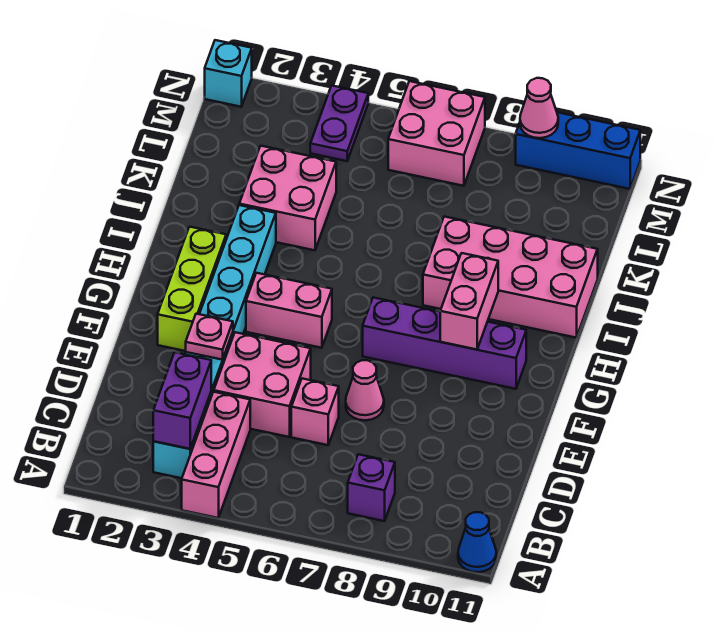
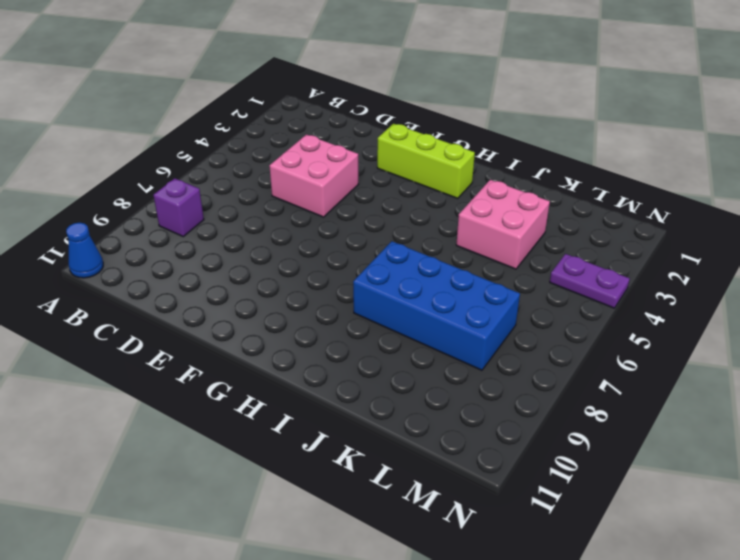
blue 2x4 brick [353,241,520,370] -> pink 2x4 brick [423,217,598,338]
none -> pink 1x3 brick [182,392,250,518]
none -> cyan 1x8 brick [153,205,276,478]
none -> pink 1x1 brick [291,379,339,445]

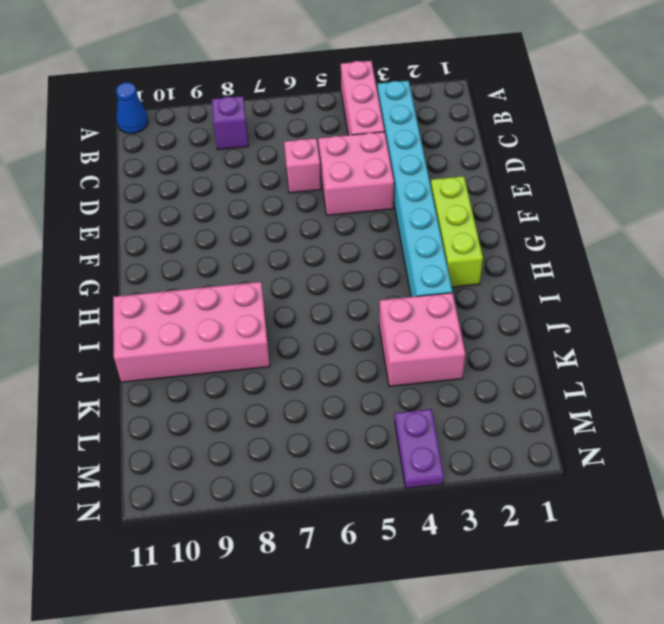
none -> pink 1x1 cone [346,360,384,420]
none -> pink 1x2 brick [246,273,332,348]
none -> purple 1x4 brick [363,298,526,389]

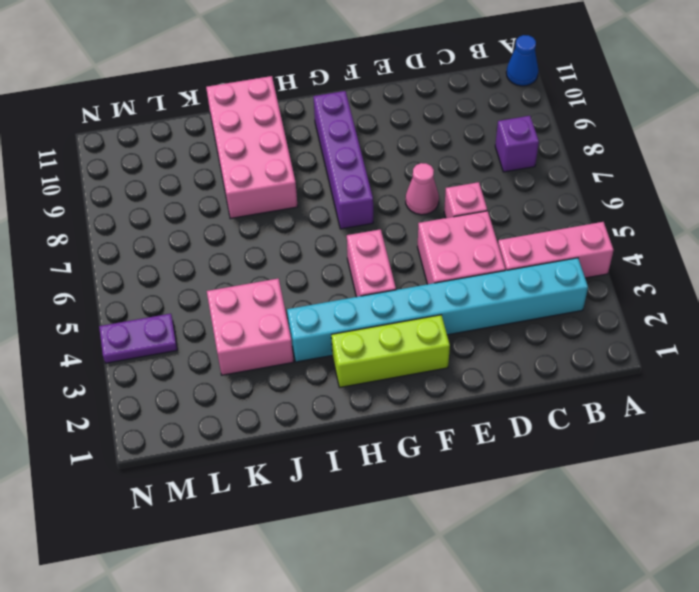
none -> pink 2x2 brick [388,81,485,186]
none -> cyan 1x1 brick [205,40,252,107]
none -> blue 1x3 brick [516,112,640,189]

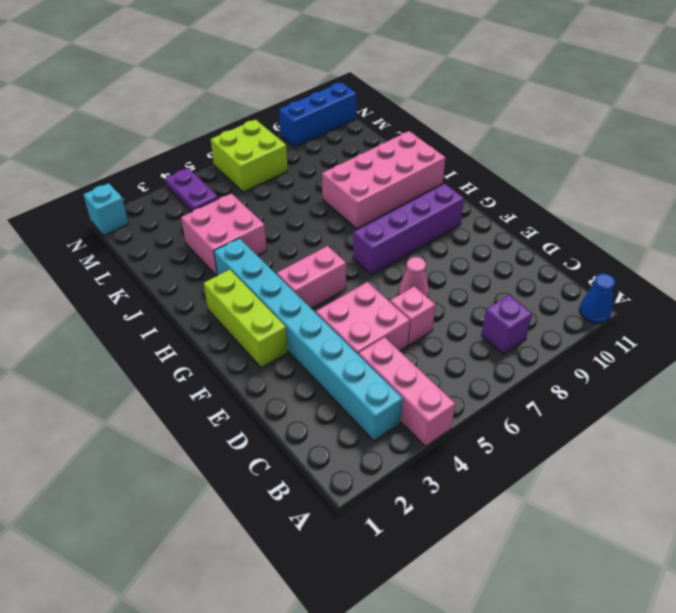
lime 2x2 brick [211,120,288,192] -> pink 2x2 brick [388,81,485,186]
none -> purple 1x2 brick [153,353,211,449]
none -> pink 1x1 plate [186,314,233,360]
none -> pink 1x2 brick [440,253,498,350]

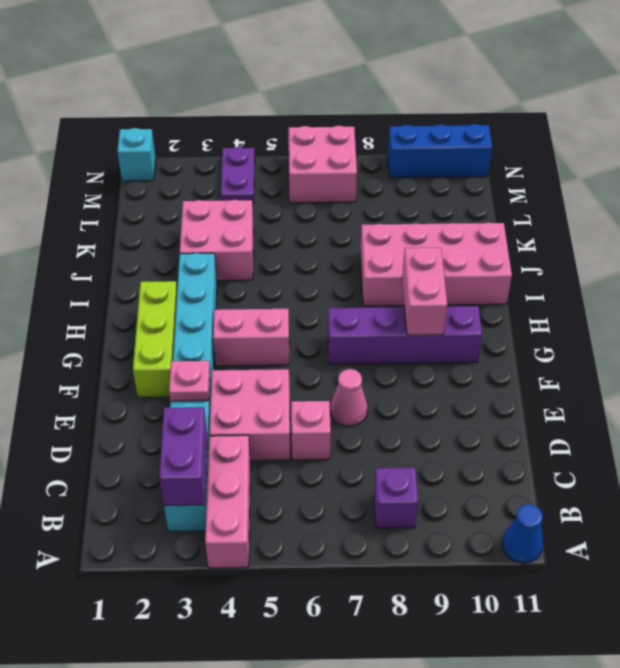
none -> pink 1x1 cone [520,78,558,138]

